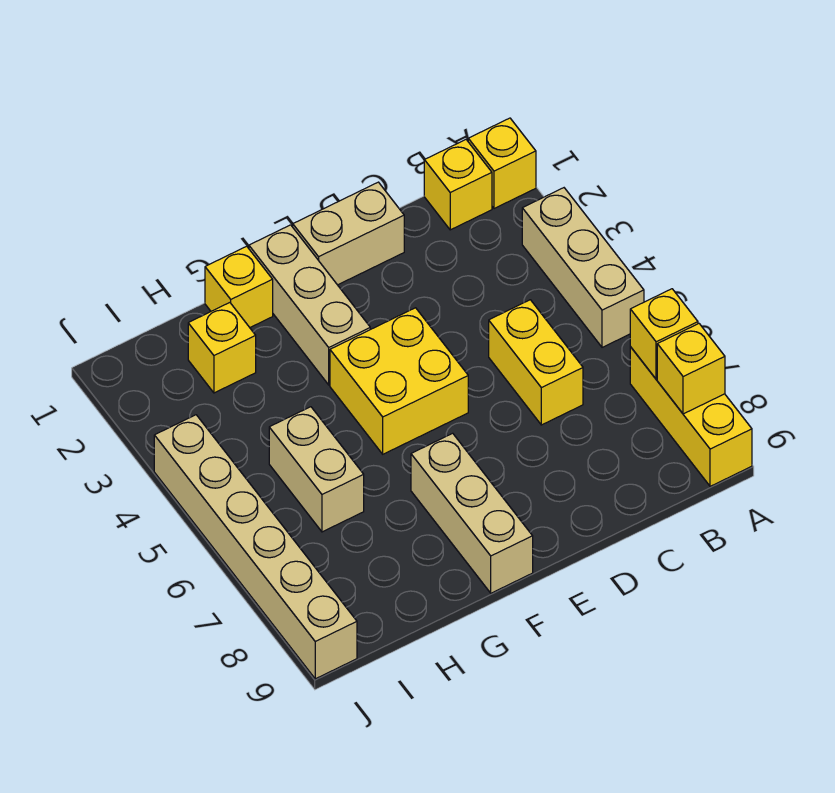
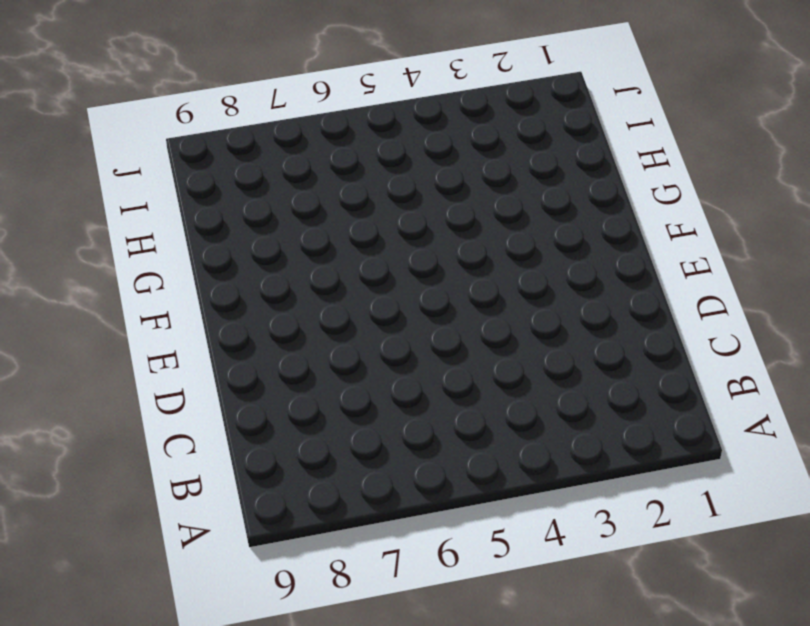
none -> yellow 1x1 brick [468,118,536,209]
none -> tan 1x3 brick [522,188,644,347]
none -> yellow 1x3 brick [630,347,752,486]

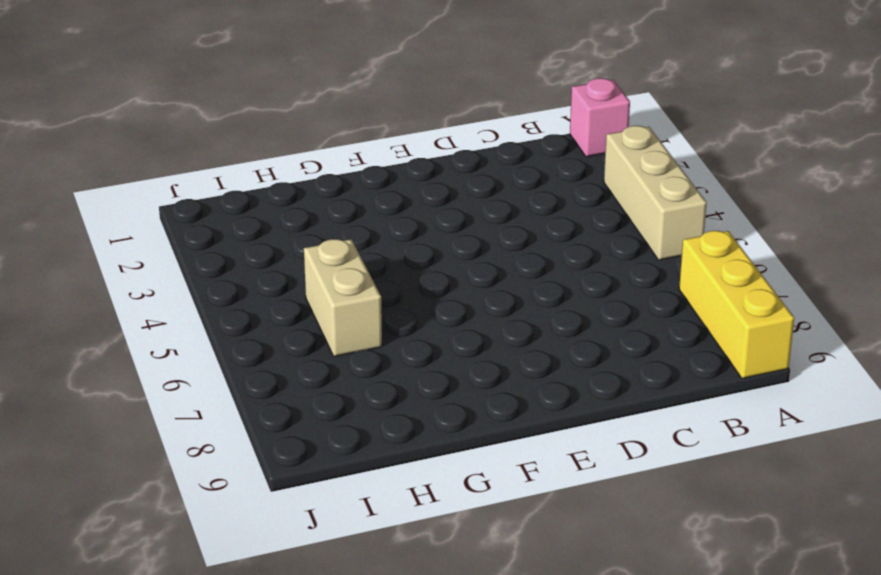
pink 1x1 brick [570,78,630,157] -> yellow 1x1 brick [468,118,536,209]
none -> yellow 1x1 brick [424,140,492,230]
none -> yellow 1x2 brick [489,300,583,425]
none -> tan 1x2 brick [293,182,404,285]

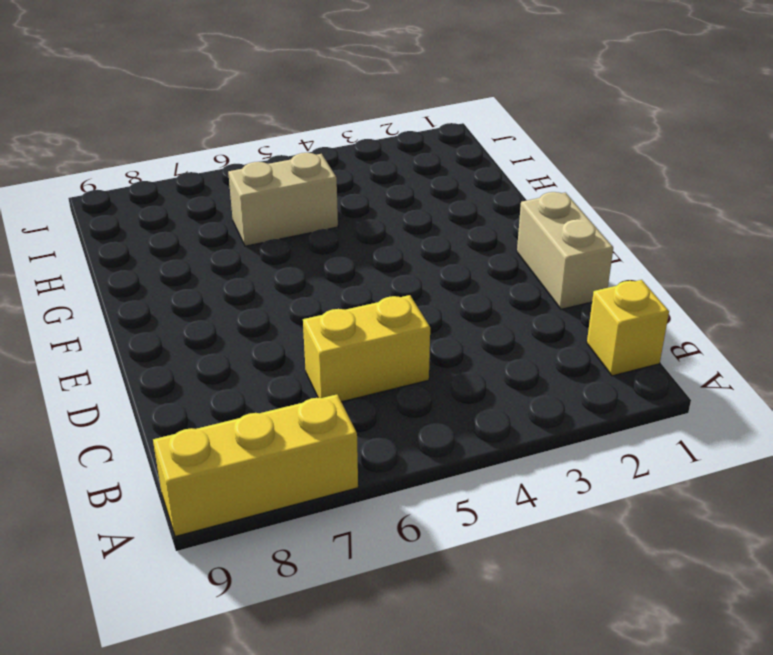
none -> yellow 1x1 brick [468,118,536,209]
none -> tan 1x3 brick [522,188,644,347]
none -> yellow 2x2 brick [330,308,468,454]

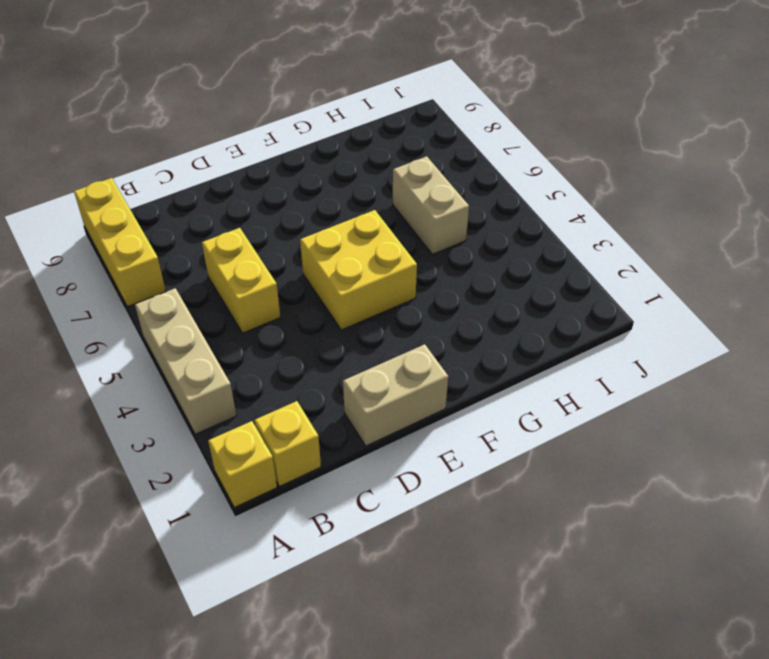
none -> tan 1x3 brick [249,225,370,385]
none -> tan 1x3 brick [411,433,533,593]
none -> yellow 1x1 brick [205,246,273,327]

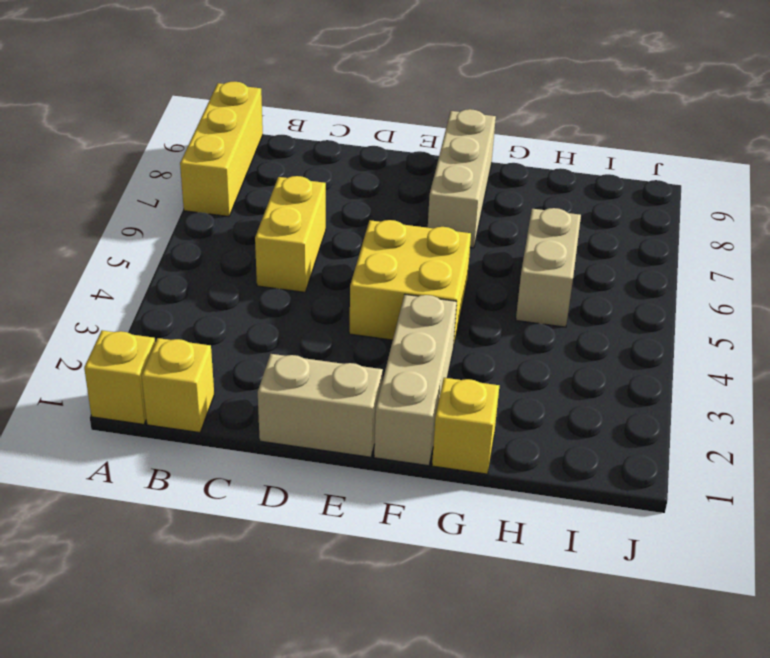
none -> tan 1x3 brick [522,188,644,347]
none -> yellow 1x1 brick [188,303,256,393]
none -> tan 1x6 brick [154,415,357,679]

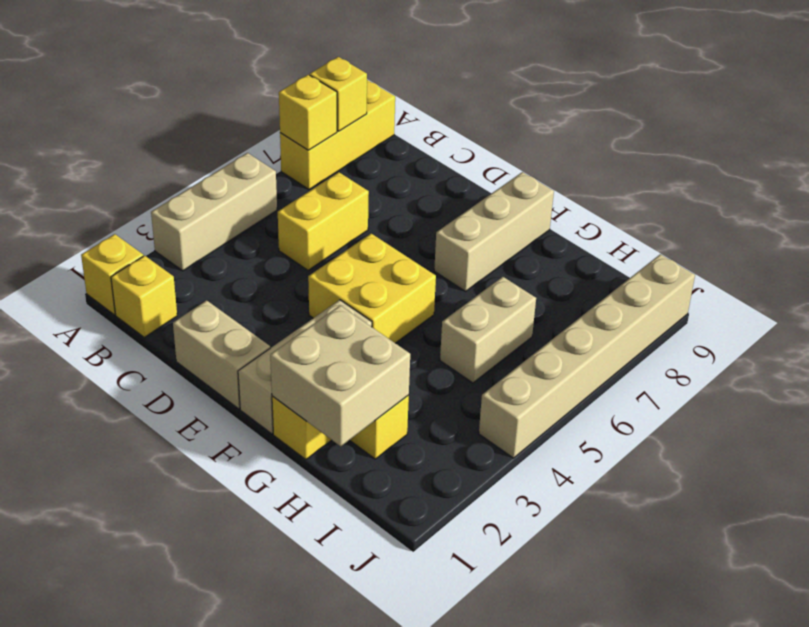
tan 2x2 brick [270,306,410,446] -> none

